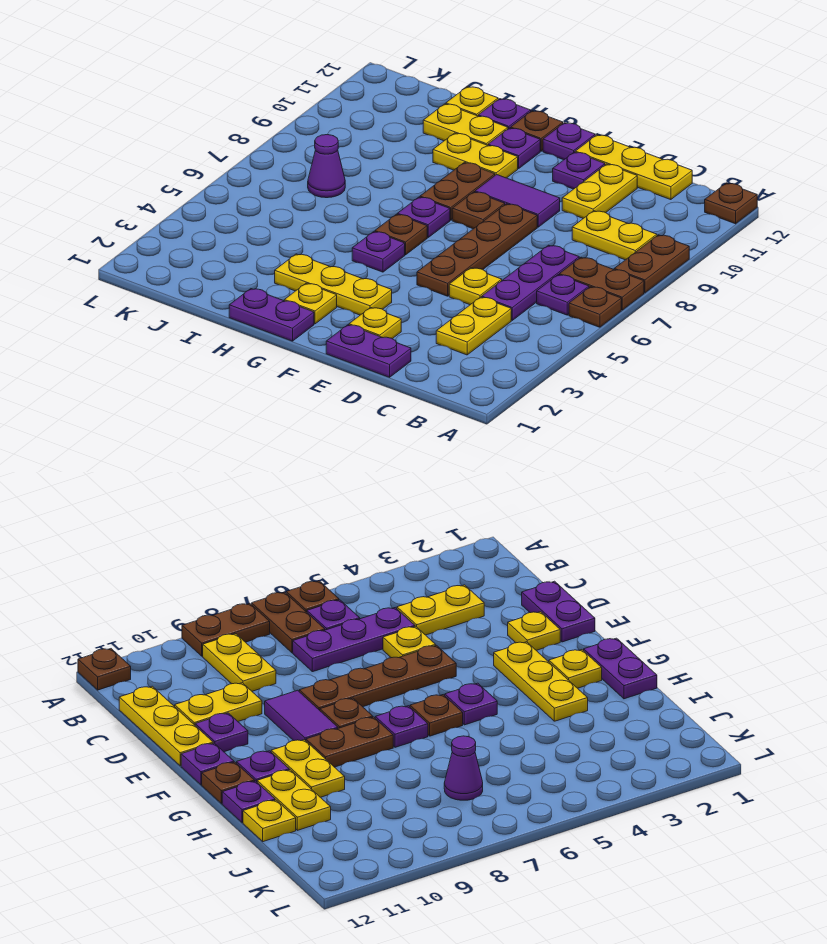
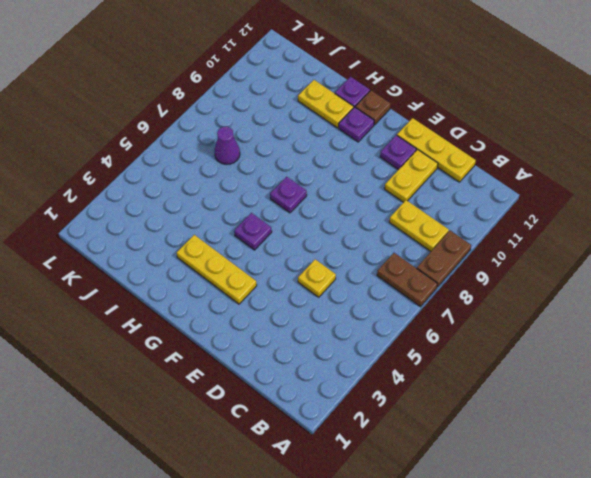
none -> brown 1x1 plate [569,287,621,327]
none -> brown 1x1 plate [705,183,757,224]
none -> purple 1x1 plate [537,275,589,315]
none -> yellow 1x2 plate [436,297,511,355]

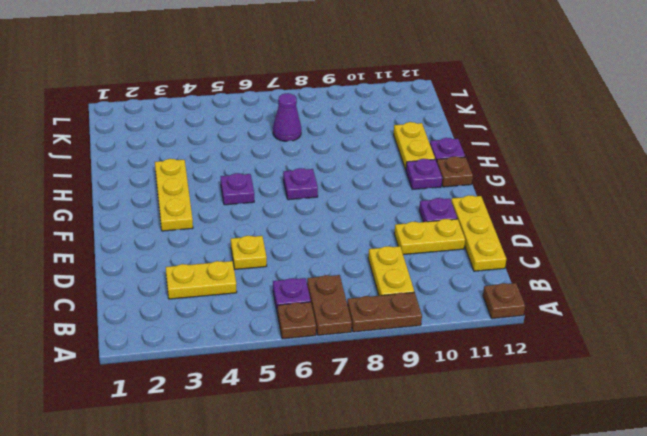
none -> purple 1x3 plate [482,245,579,320]
none -> purple 1x2 plate [326,325,411,377]
none -> yellow 1x1 plate [349,307,401,339]
none -> brown 1x4 plate [417,204,537,296]

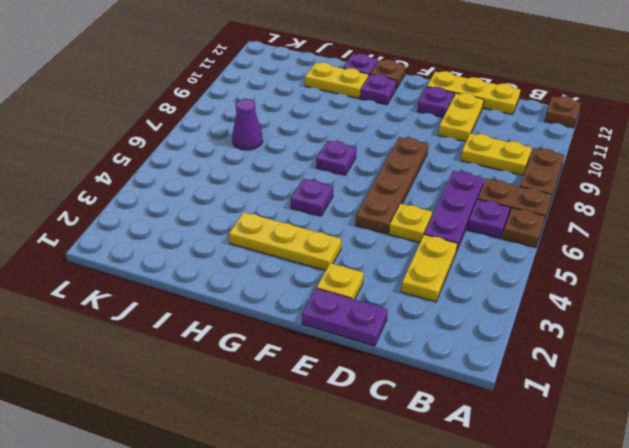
none -> purple 1x2 tile [475,175,560,227]
none -> brown 1x1 plate [452,192,505,229]
none -> purple 1x1 plate [543,123,595,160]
none -> purple 1x2 plate [229,289,314,341]

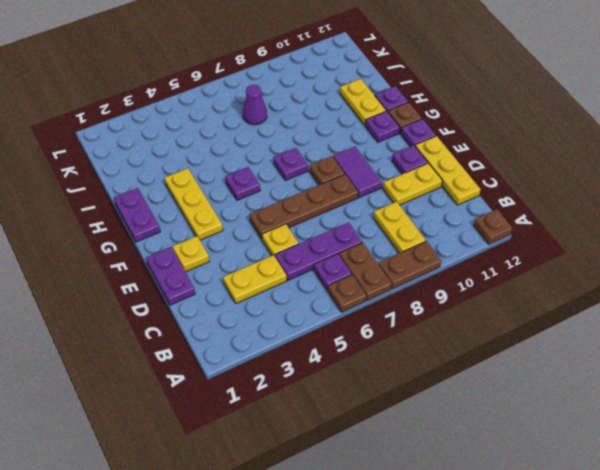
none -> yellow 1x1 plate [284,283,337,324]
none -> brown 1x1 plate [375,214,427,255]
none -> brown 1x2 plate [420,162,495,220]
none -> yellow 1x2 plate [433,133,518,178]

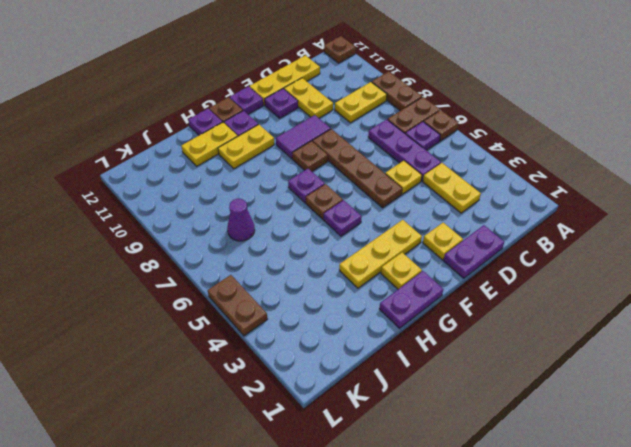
brown 1x2 plate [208,275,267,336] -> brown 1x2 plate moved to [420,162,495,220]
none -> yellow 1x1 plate [446,87,498,116]

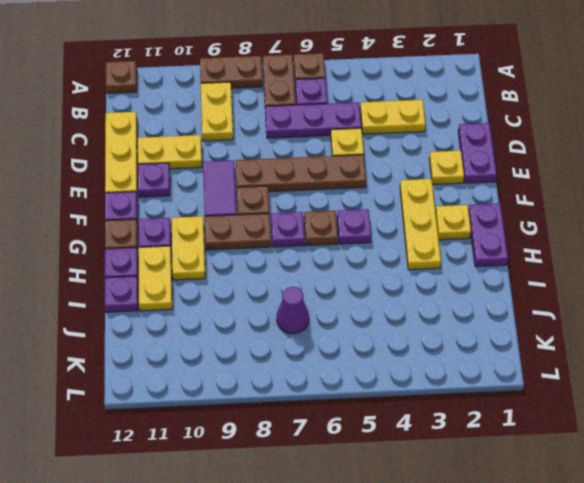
purple 1x1 plate [105,276,138,312] -> yellow 1x1 plate [446,87,498,116]

